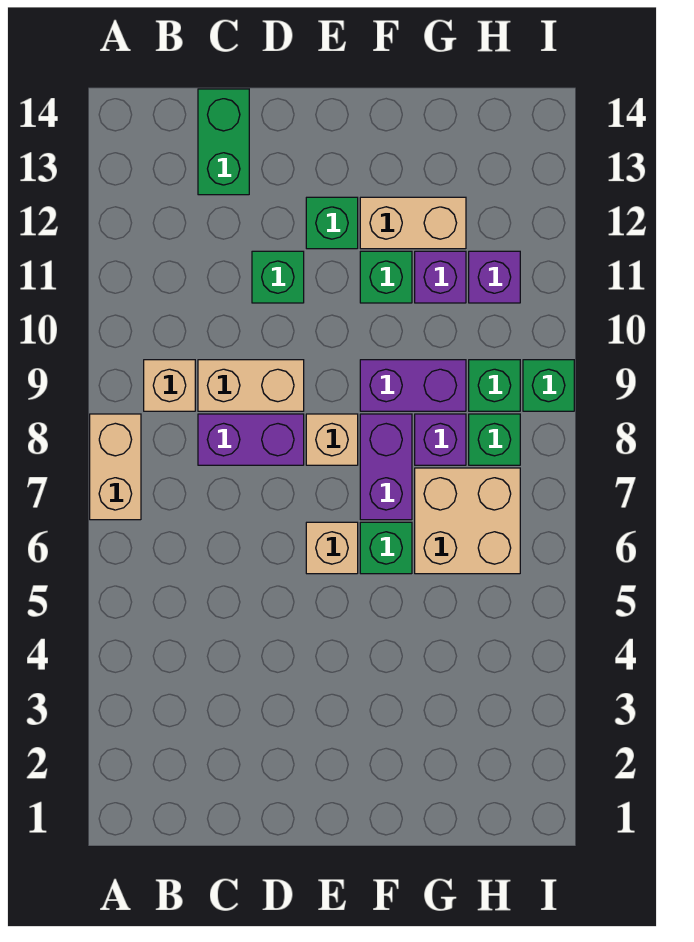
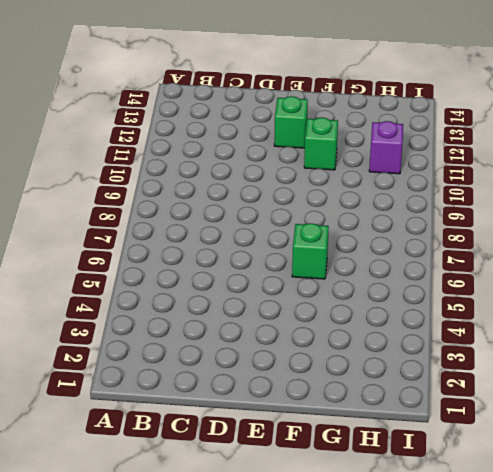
none -> tan 1x2 brick [90,414,141,520]
none -> tan 1x1 brick [144,360,195,411]
none -> purple 1x2 brick [198,414,304,465]

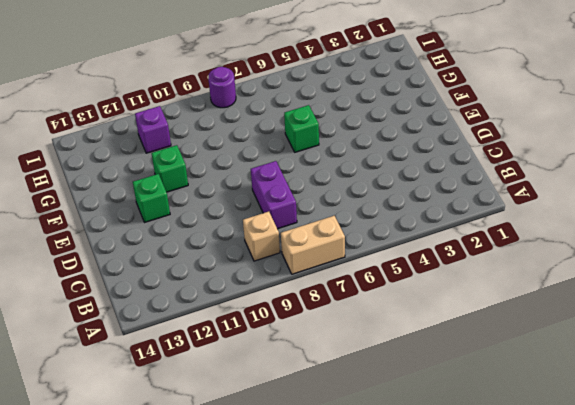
purple 1x1 round brick [208,67,236,108] -> none
none -> tan 1x2 brick [198,360,304,411]
none -> green 1x2 brick [198,89,249,195]
none -> green 1x1 brick [252,251,304,303]

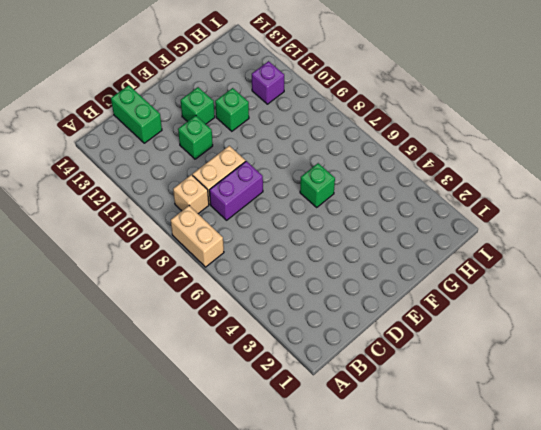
none -> tan 1x1 brick [306,522,358,574]
none -> tan 1x1 brick [306,414,358,465]
none -> purple 1x2 brick [360,414,412,520]

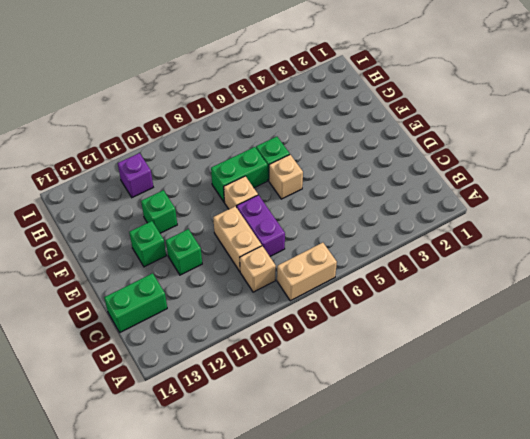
green 1x2 brick [211,147,267,202] -> purple 1x2 brick [360,414,412,520]
none -> purple 1x2 brick [360,360,466,411]
none -> tan 1x2 brick [360,197,466,249]
none -> tan 2x2 brick [415,468,520,574]

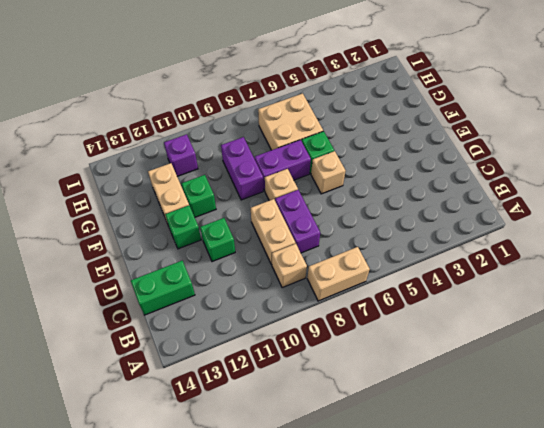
none -> purple 1x1 brick [415,414,466,465]
none -> purple 1x1 brick [415,251,466,303]
none -> green 1x1 brick [469,414,520,465]

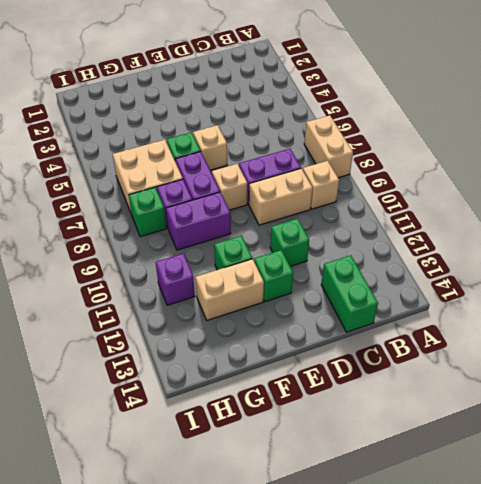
none -> purple 1x1 brick [415,251,466,303]
none -> green 1x1 brick [469,360,520,411]
none -> green 1x1 brick [523,360,574,411]

